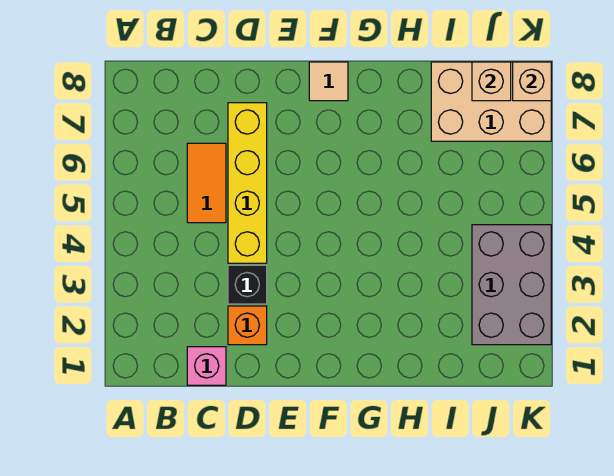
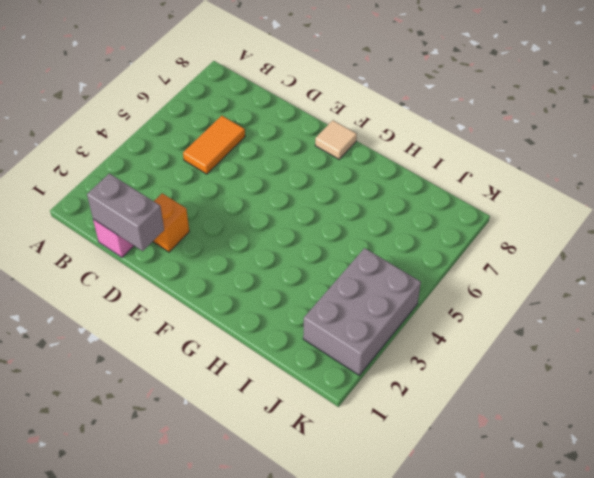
grey 1x2 brick [87,173,164,251] -> none
none -> black 1x1 brick [228,265,267,304]
none -> yellow 1x4 brick [228,103,267,263]

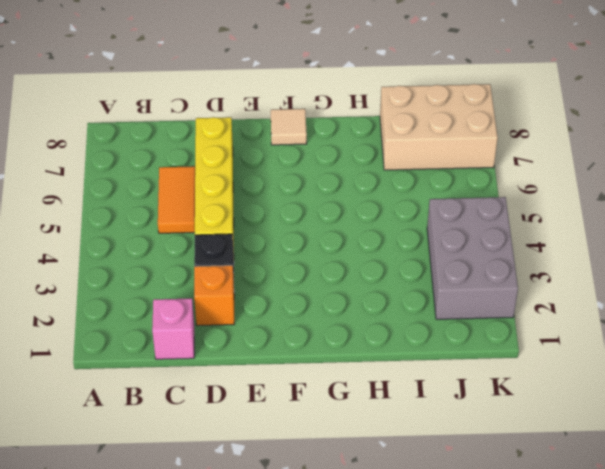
none -> tan 1x1 brick [472,62,511,101]
none -> tan 1x1 brick [513,62,551,101]

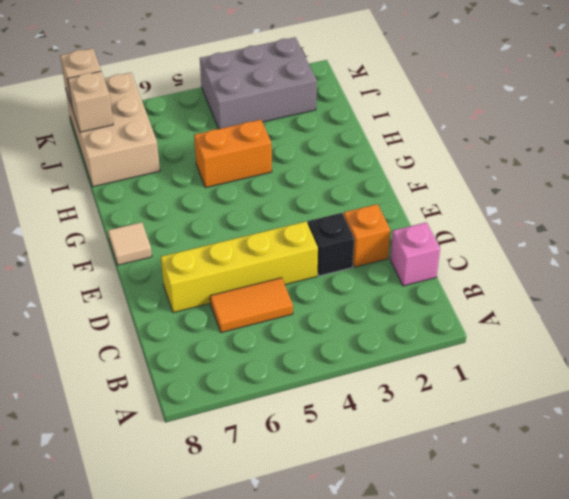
orange 1x2 brick [194,120,272,188] -> none

